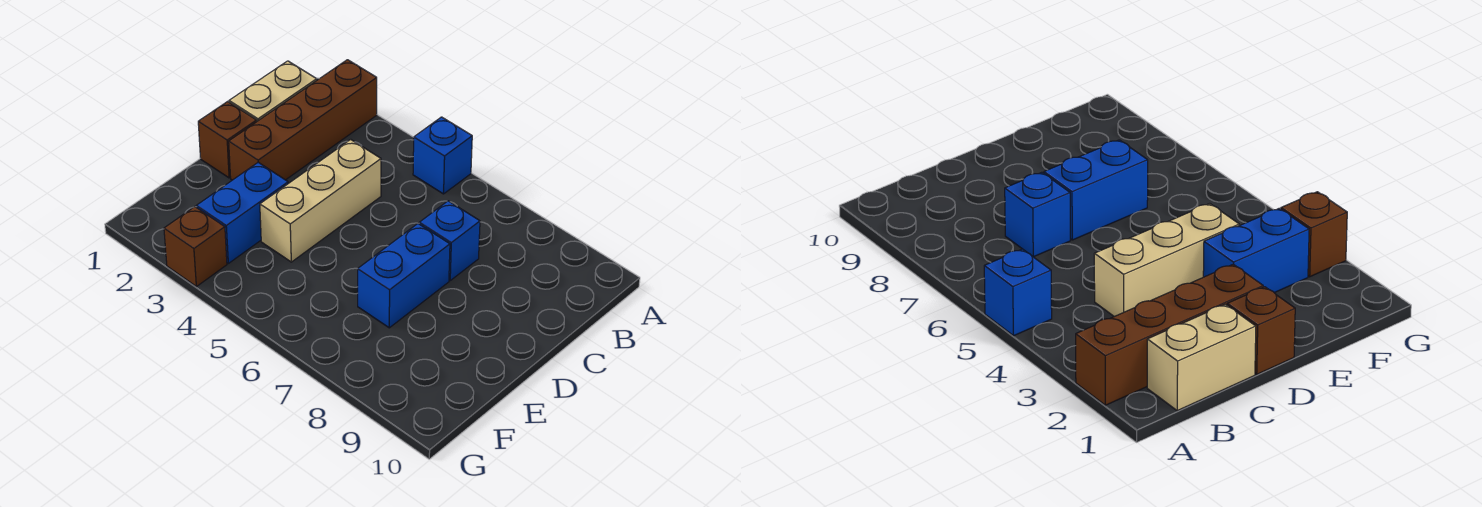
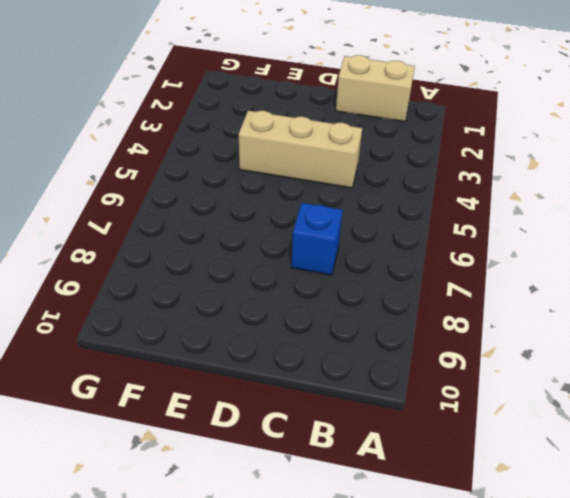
none -> brown 1x4 brick [229,60,377,180]
none -> blue 1x1 brick [413,117,472,194]

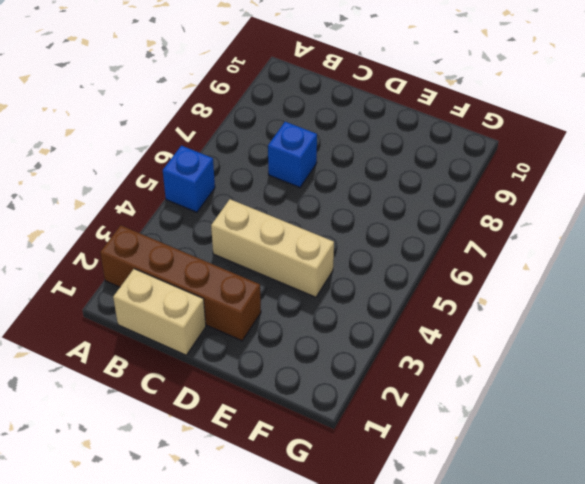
none -> brown 1x1 brick [198,102,257,178]
none -> blue 1x2 brick [358,224,450,328]

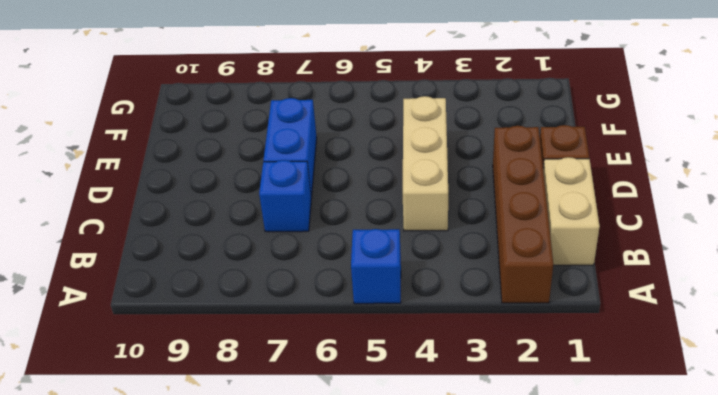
none -> blue 1x2 brick [196,162,288,263]
none -> brown 1x1 brick [164,207,227,287]

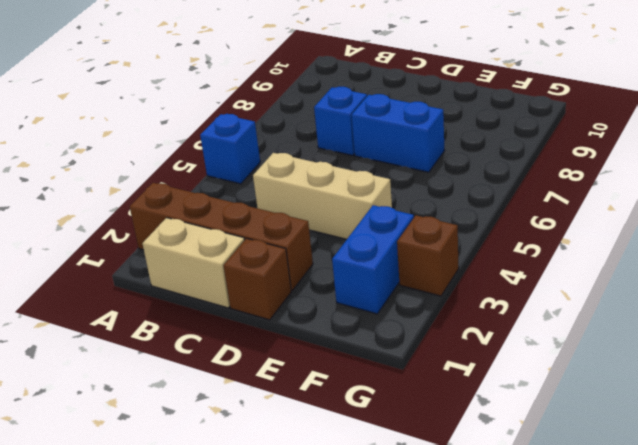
blue 1x2 brick [332,205,414,314] -> blue 1x2 brick turned to [196,162,288,263]

